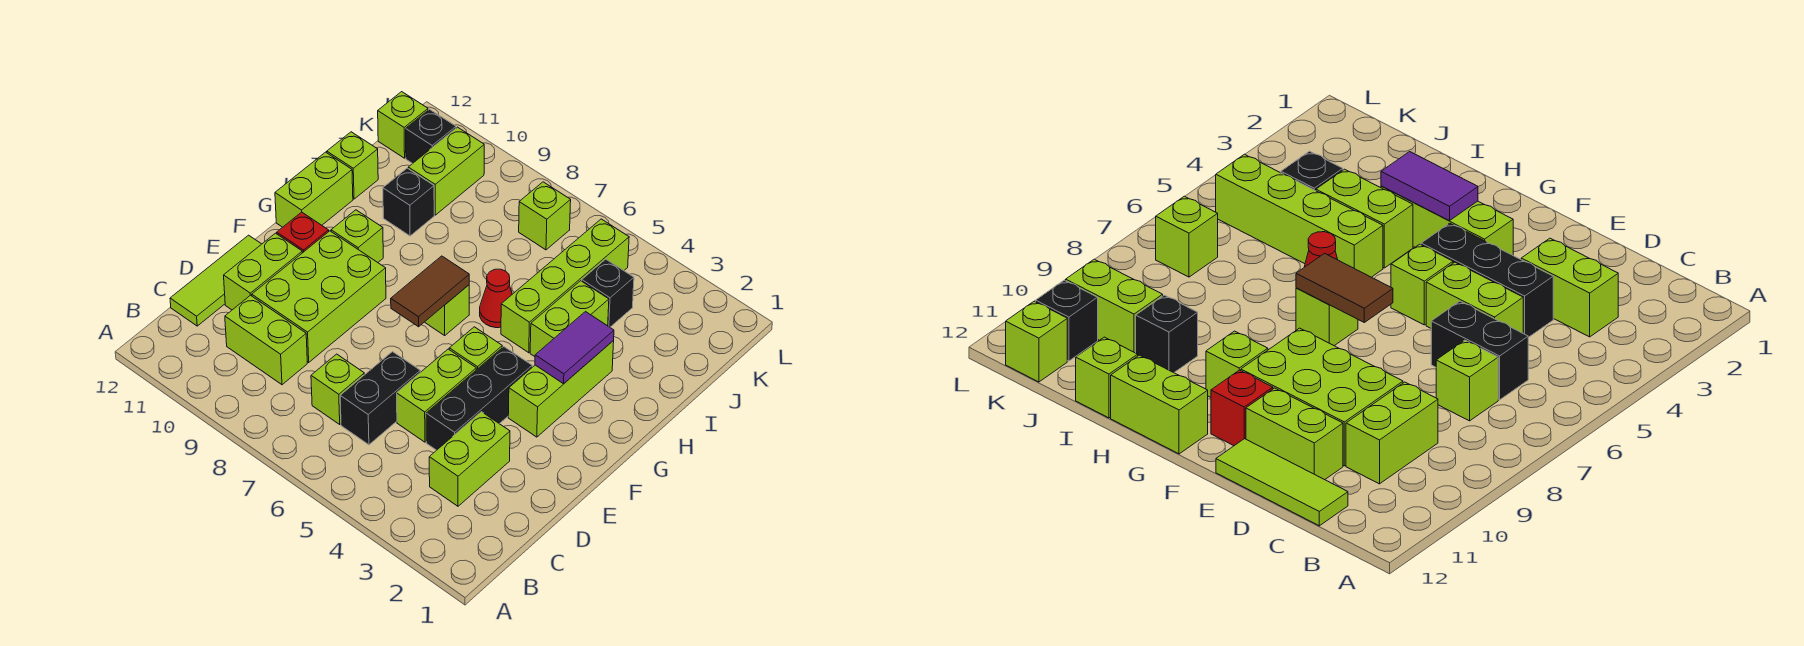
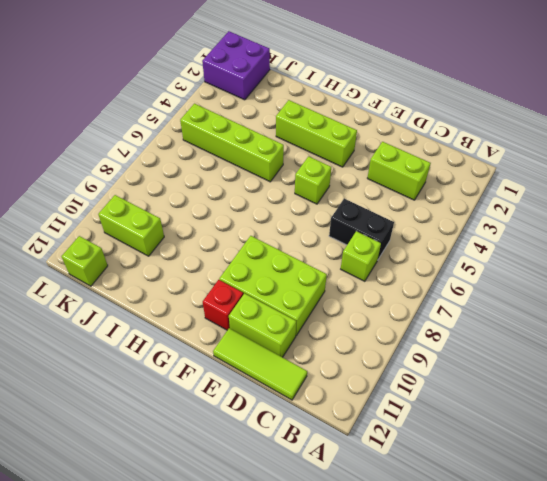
purple 2x2 brick [202,31,270,100] -> none
none -> lime 1x2 brick [225,295,307,385]
none -> black 1x3 brick [426,347,532,450]
none -> lime 1x2 brick [397,349,476,442]

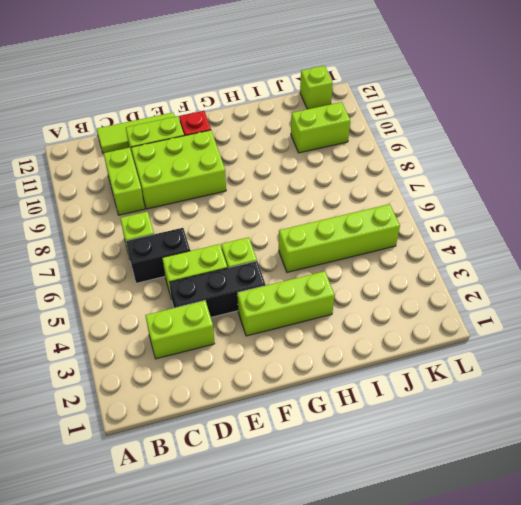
none -> lime 1x1 brick [425,285,469,335]
none -> lime 1x1 brick [331,210,383,262]
none -> lime 1x2 brick [275,152,353,227]

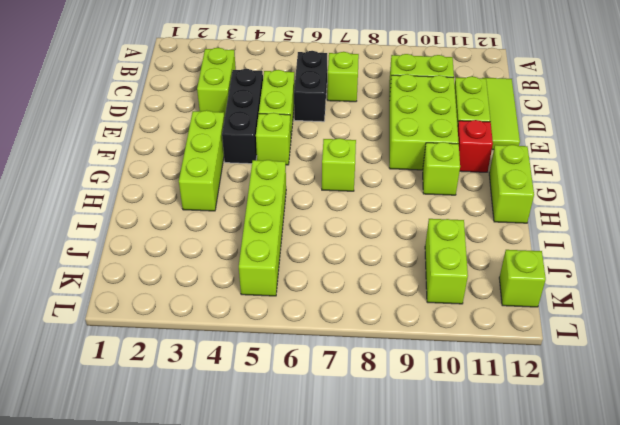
none -> lime 1x2 brick [530,281,609,357]
none -> red 1x1 cone [480,269,512,328]
none -> black 1x1 brick [383,168,434,236]

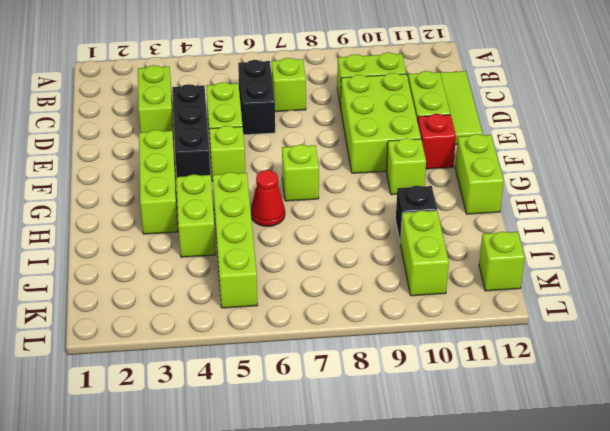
none -> lime 1x1 brick [327,132,378,199]
none -> black 1x1 brick [582,259,634,327]
none -> lime 1x1 brick [519,182,571,250]

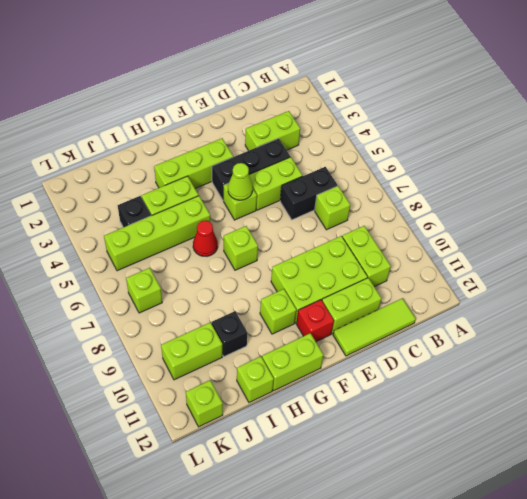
lime 1x1 cone [228,163,253,200] -> none
none -> black 1x1 brick [406,109,456,164]
none -> brown 1x2 tile [391,256,469,327]
none -> purple 1x2 tile [535,312,614,384]

